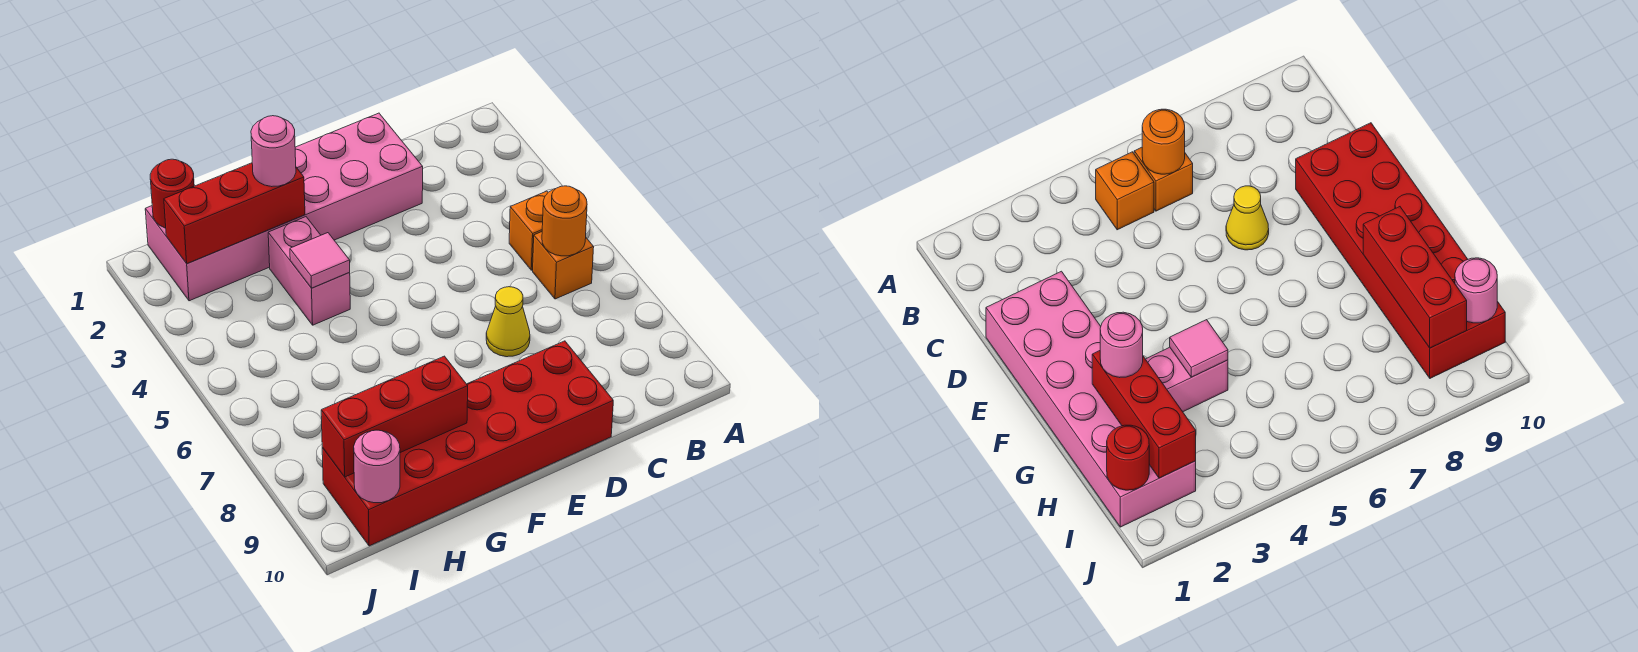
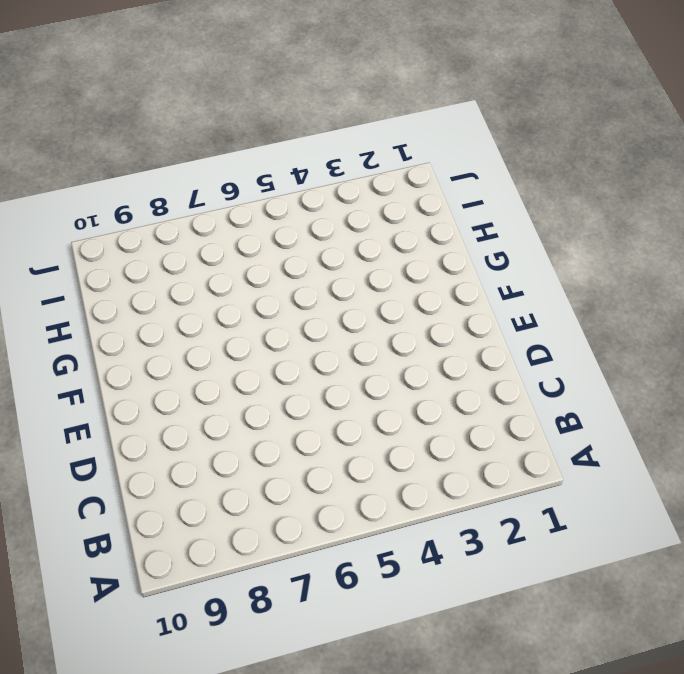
none -> orange 1x1 brick [509,191,548,270]
none -> orange 1x1 brick [533,232,594,299]
none -> pink 2x6 brick [145,113,423,301]

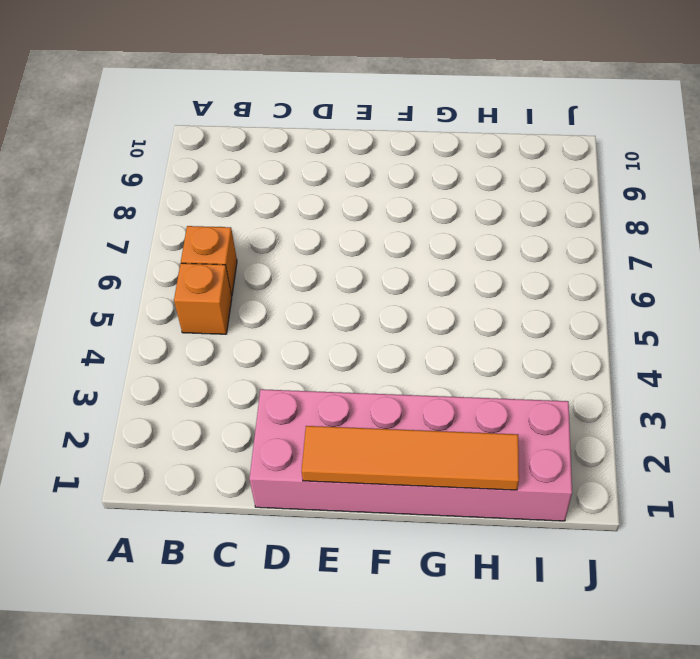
orange 1x4 tile [302,426,519,490] -> none
none -> yellow 1x1 cone [486,287,530,357]
none -> red 2x6 brick [322,341,613,546]
none -> pink 1x2 brick [268,217,350,325]

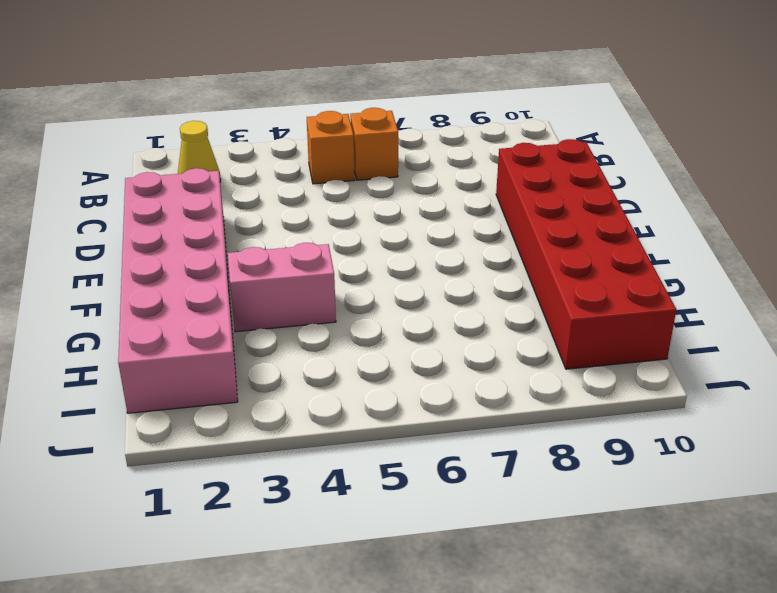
yellow 1x1 cone [178,121,221,181] -> yellow 1x1 cone moved to [486,287,530,357]
none -> orange 1x1 round brick [542,186,587,256]
none -> red 1x3 brick [164,163,305,263]
none -> pink 1x1 tile [290,233,350,288]

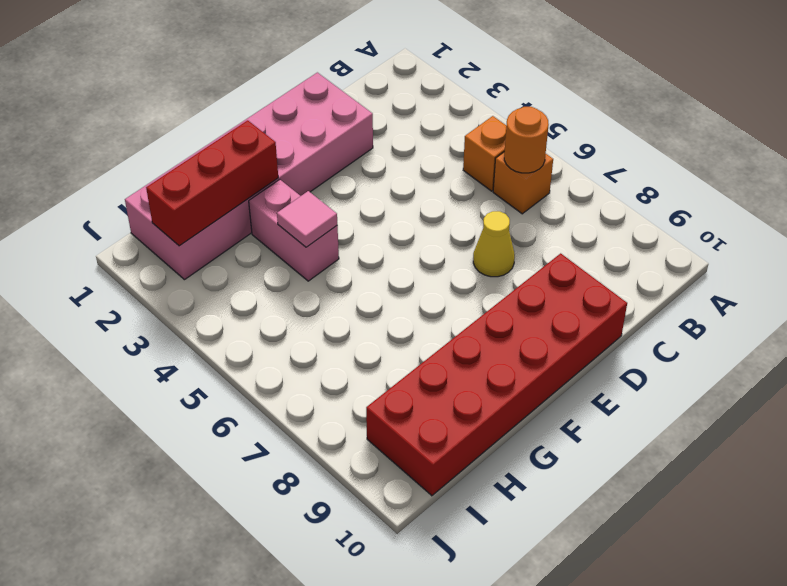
none -> red 1x3 brick [321,356,468,477]
none -> red 1x1 round brick [150,159,194,228]
none -> pink 1x1 round brick [354,430,400,503]

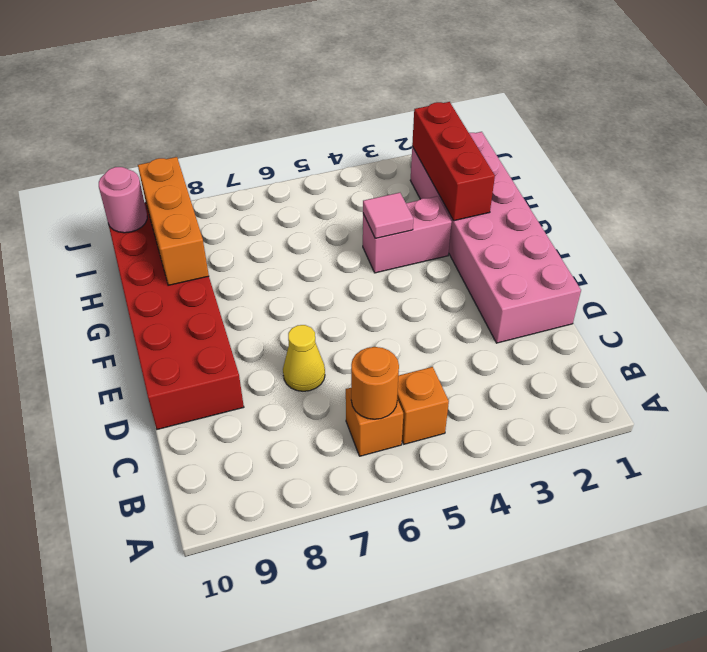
orange 1x3 brick [138,157,209,285] -> red 1x3 brick [321,356,468,477]
none -> red 1x1 round brick [150,159,194,228]
none -> pink 1x1 round brick [251,116,296,187]

